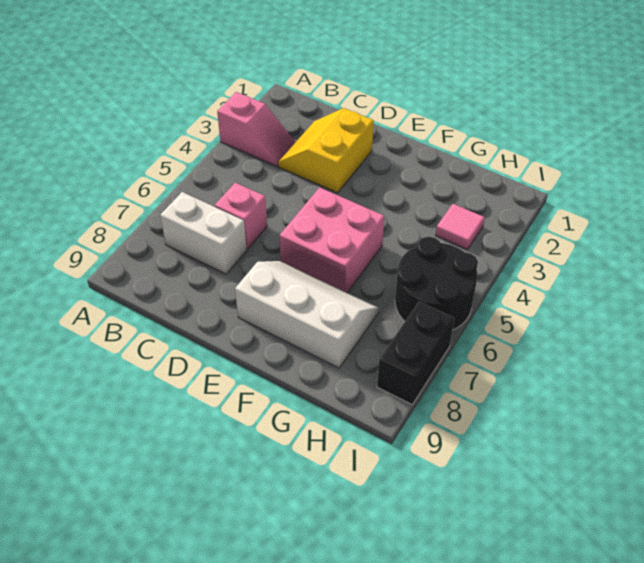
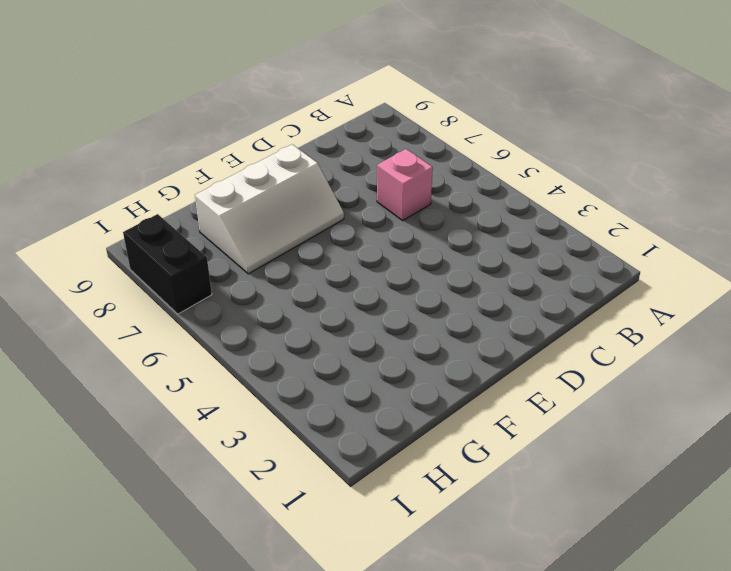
none -> pink 1x2 slope [217,92,295,166]
none -> white 1x2 brick [160,192,247,274]

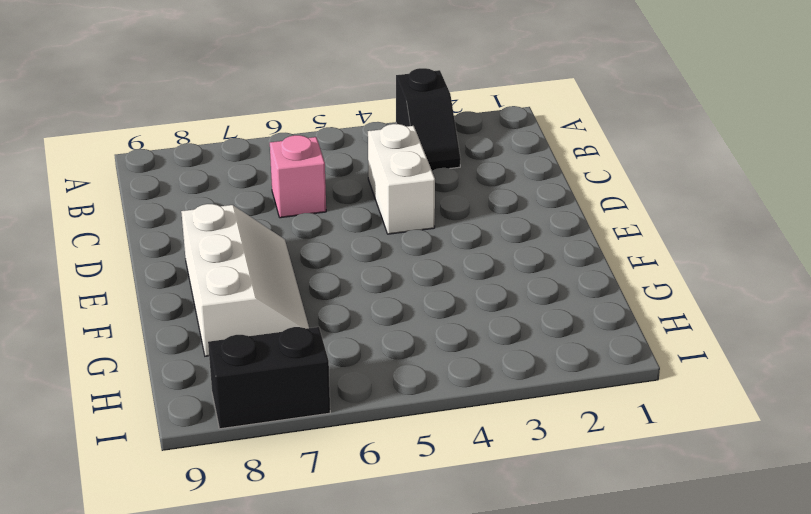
black 1x2 slope [396,68,461,171] -> pink 1x2 slope [217,92,295,166]
white 1x2 brick [368,124,435,234] -> white 1x2 brick moved to [160,192,247,274]
none -> yellow 2x2 slope [278,108,374,193]
none -> pink 2x2 brick [280,187,384,293]

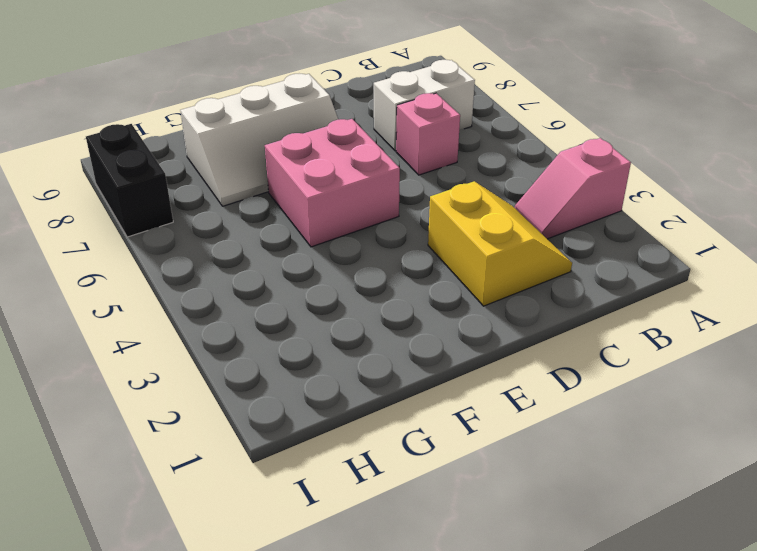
none -> pink 1x1 tile [436,204,485,249]
none -> black 2x2 round brick [395,237,478,330]

